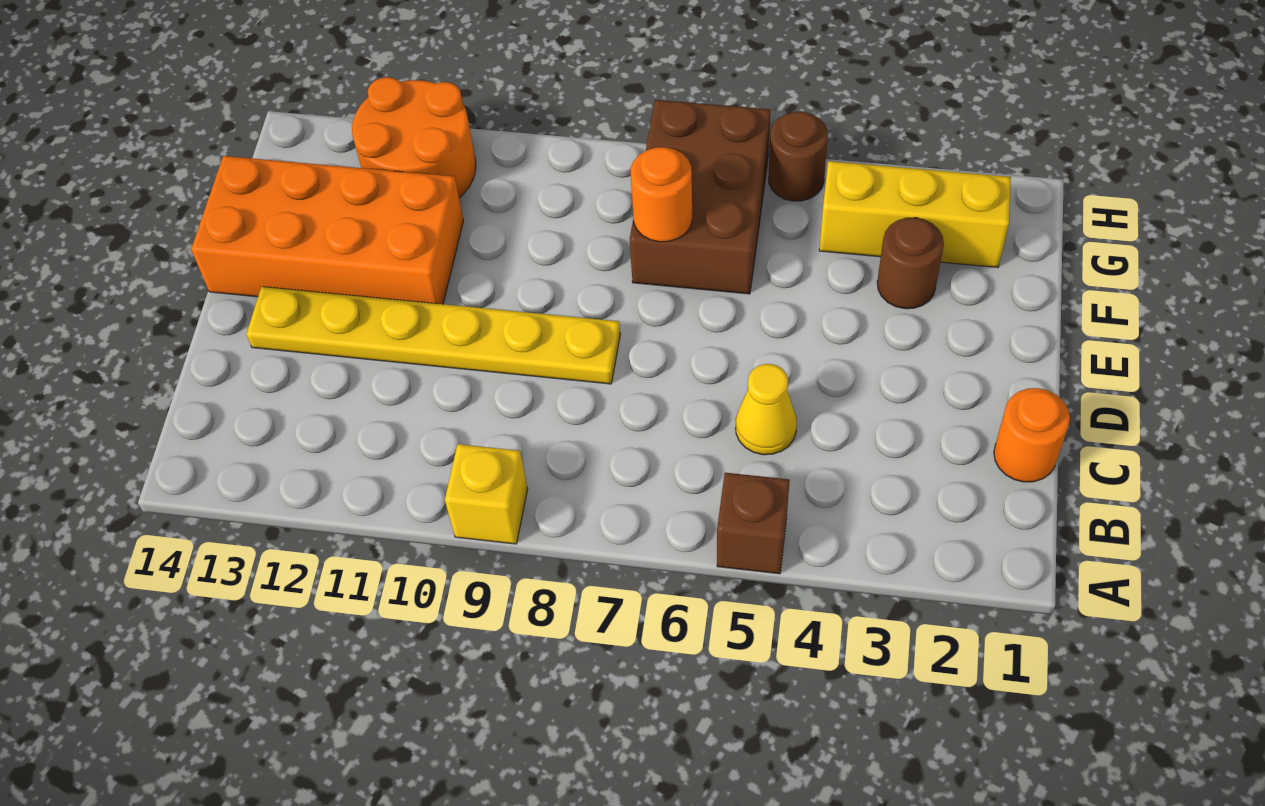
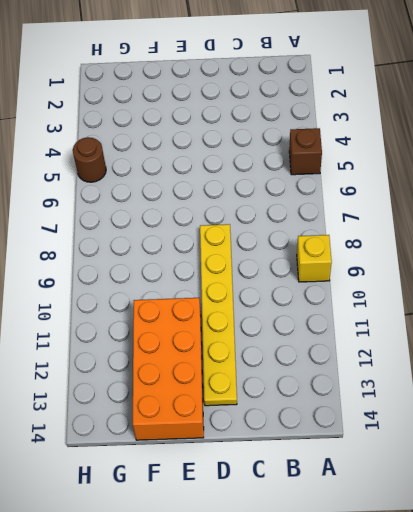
none -> orange 1x1 round brick [994,388,1070,482]
none -> yellow 1x1 cone [736,364,797,455]
none -> brown 1x1 round brick [877,218,944,309]

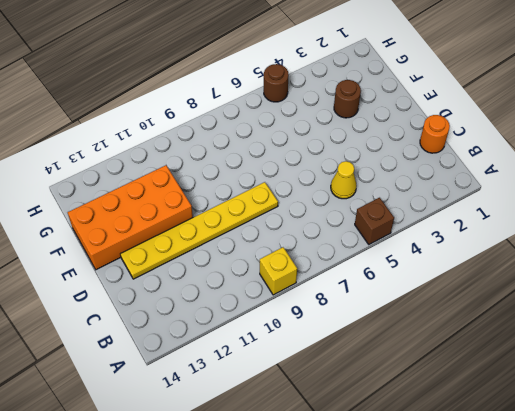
none -> brown 2x3 brick [630,100,770,294]
none -> yellow 1x3 brick [819,161,1011,267]
none -> orange 2x2 round brick [352,77,476,198]

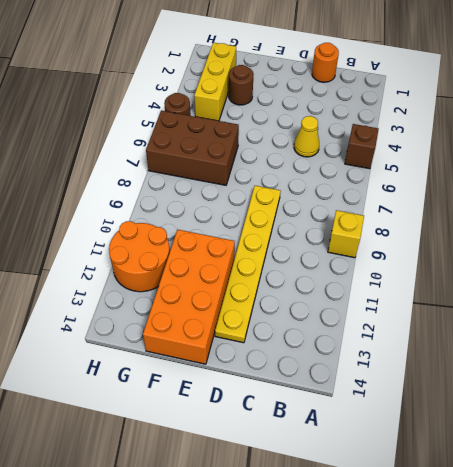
none -> orange 1x1 round brick [631,147,692,242]

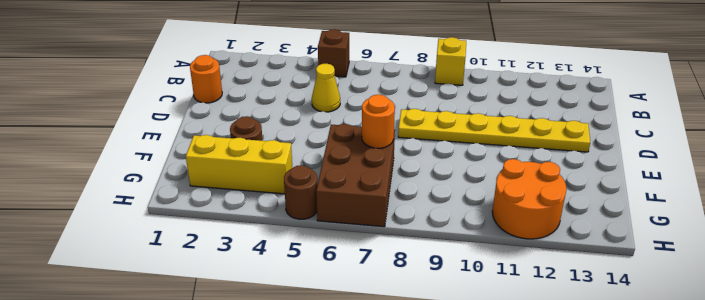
none -> orange 2x4 brick [191,156,463,304]

